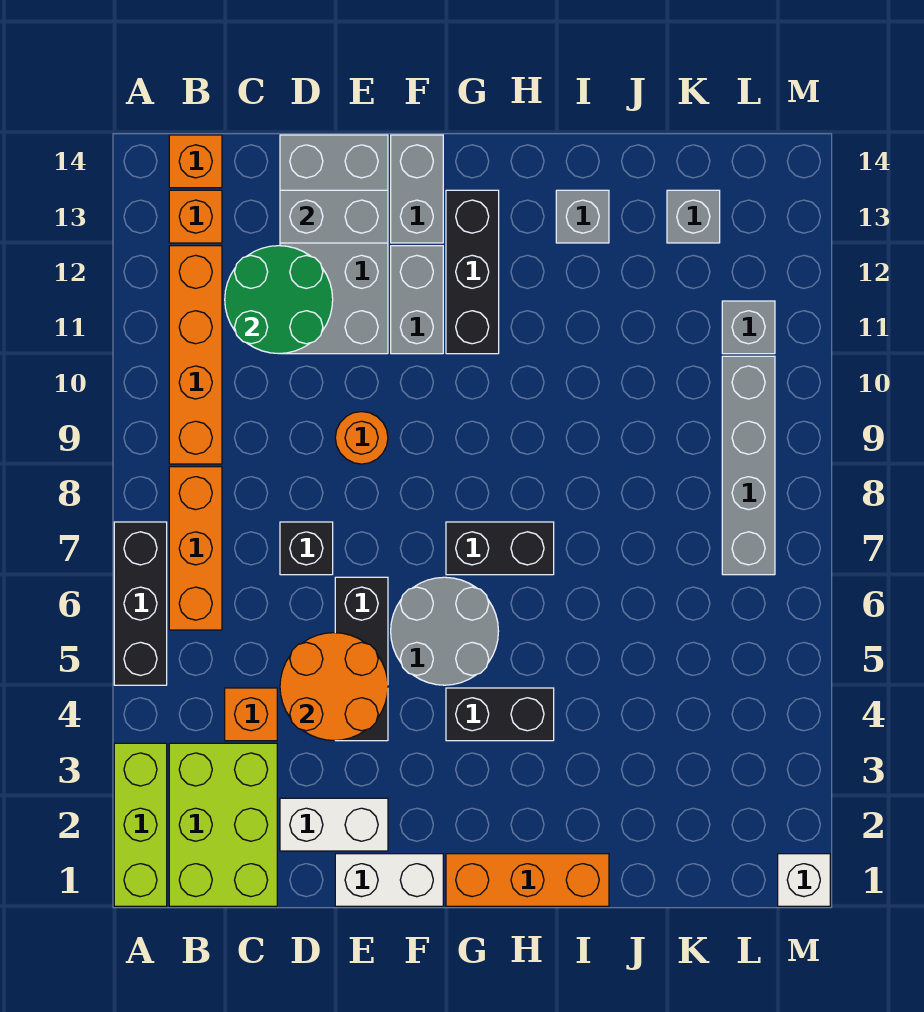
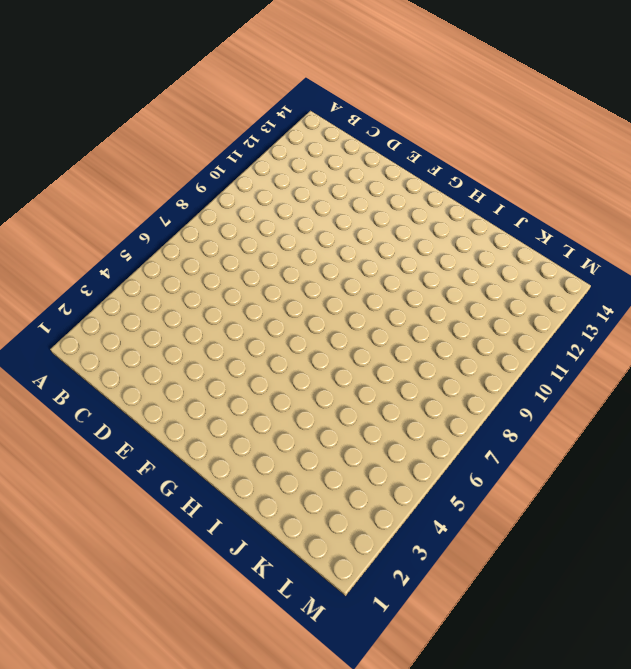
none -> lime 1x3 brick [114,743,167,906]
none -> black 1x3 brick [114,522,167,685]
none -> lime 2x3 brick [169,743,277,906]

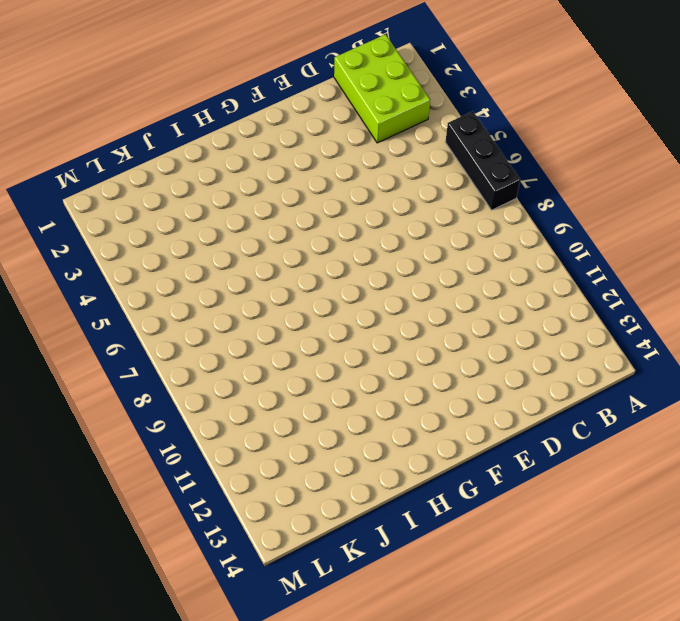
none -> lime 1x3 brick [114,743,167,906]
none -> orange 1x3 brick [169,467,222,630]
none -> orange 1x4 brick [169,246,222,464]

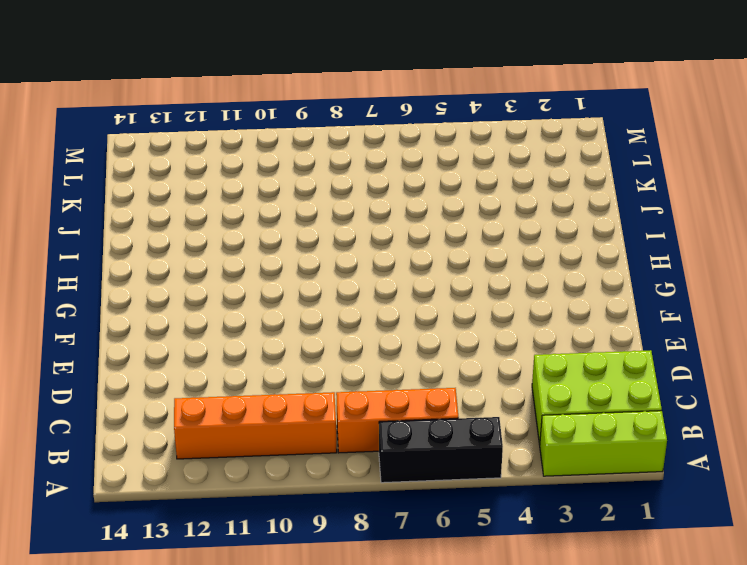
none -> orange 1x1 brick [169,190,222,243]
none -> orange 1x1 brick [169,135,222,188]
none -> orange 1x1 brick [225,688,277,741]

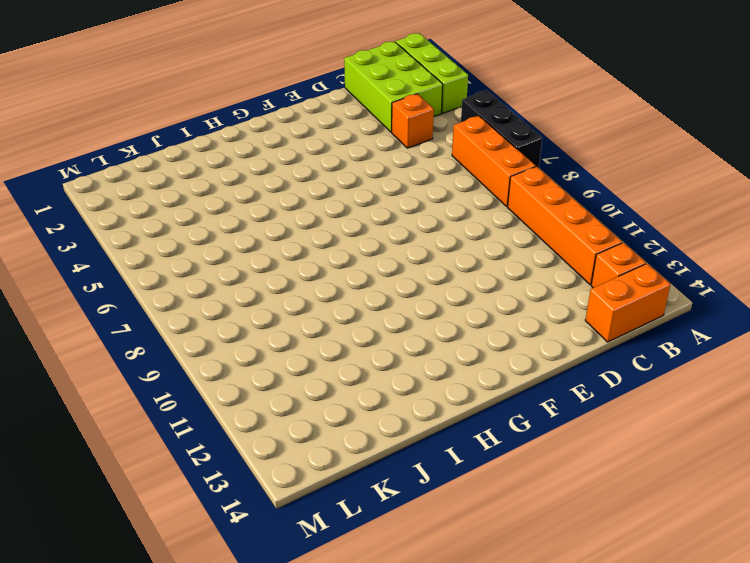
orange 1x2 brick [585,264,671,342] -> orange 1x1 brick [169,135,222,188]
none -> white 1x2 brick [280,798,388,851]
none -> black 1x1 brick [280,522,333,575]
none -> grey 2x4 brick [280,135,388,354]

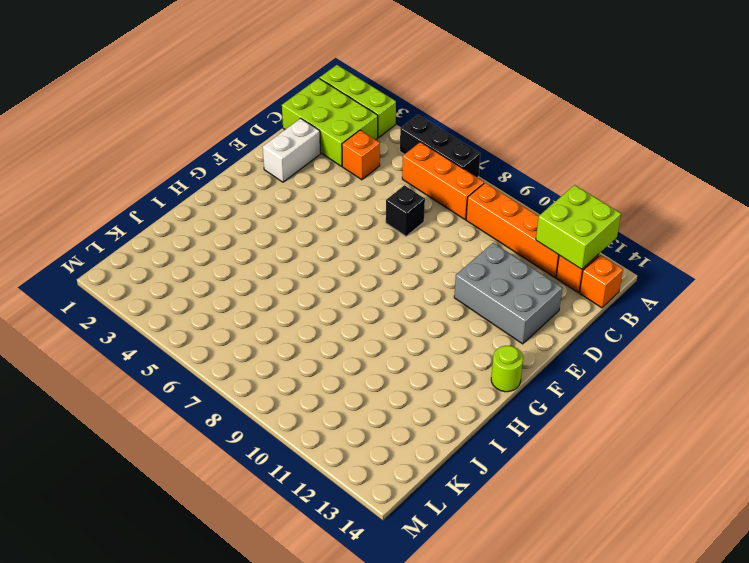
lime 2x2 brick [536,185,621,269] -> none
grey 2x3 brick [454,243,562,344] -> grey 2x4 brick [280,135,388,354]
lime 1x1 round brick [491,346,523,392] -> none
none -> white 1x2 brick [335,854,443,906]
none -> black 1x3 brick [335,577,388,741]
none -> orange 1x1 round brick [335,412,388,464]

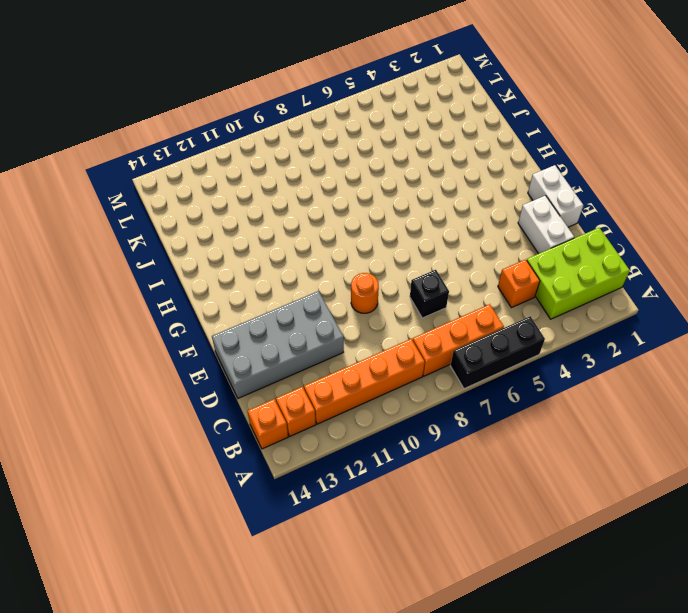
none -> lime 1x3 brick [114,743,167,906]
none -> black 1x3 brick [335,577,388,741]
none -> grey 2x2 round brick [391,577,499,685]

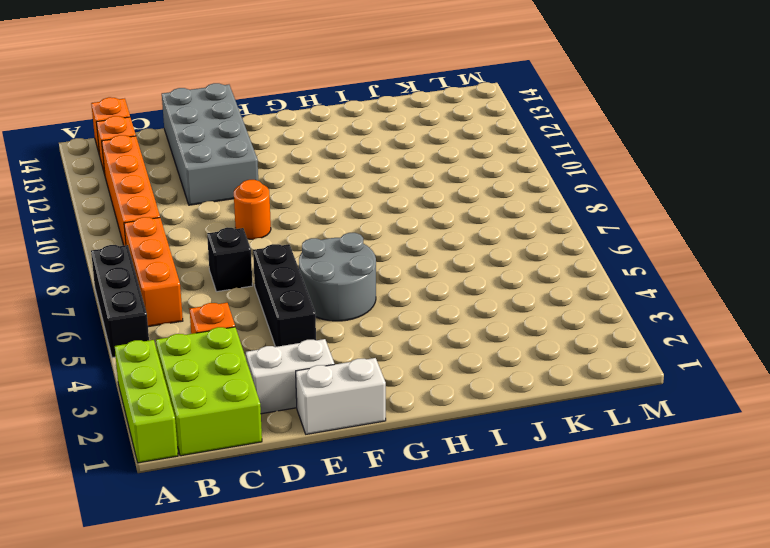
none -> grey 1x2 brick [391,246,443,354]
none -> grey 1x2 brick [391,135,443,243]
none -> orange 1x3 brick [446,854,609,906]

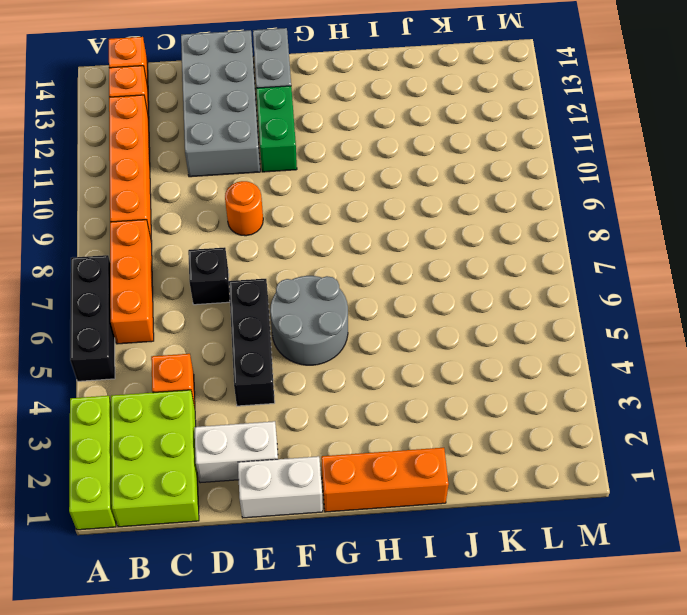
green 1x2 brick [256,86,297,172] -> grey 1x2 brick [391,246,443,354]
none -> black 1x2 brick [446,688,554,741]
none -> black 1x2 brick [446,522,554,575]
none -> black 1x3 brick [446,190,499,354]

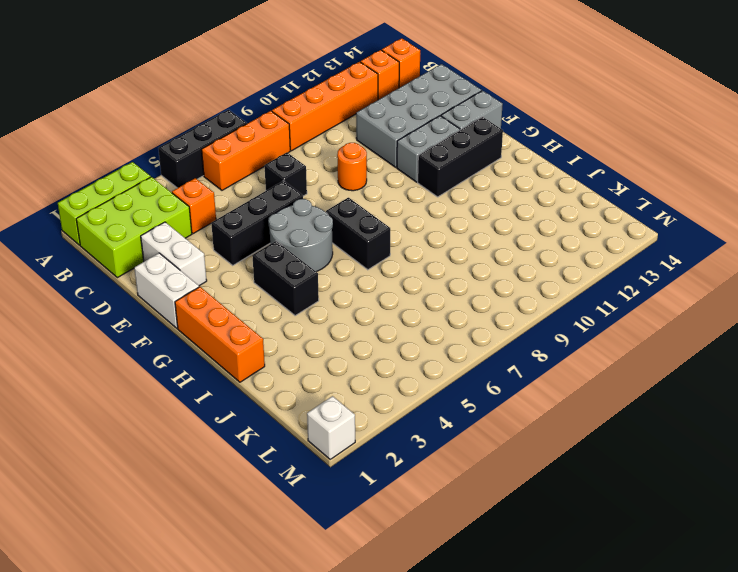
none -> grey 1x1 brick [556,190,609,243]
none -> grey 1x1 brick [667,190,720,243]
none -> grey 1x4 brick [722,356,775,575]

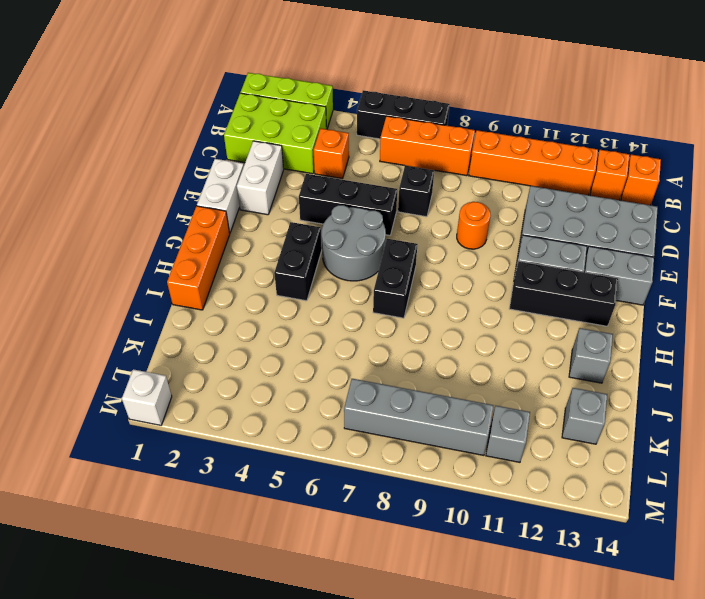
none -> green 2x2 round brick [225,246,333,354]
none -> orange 2x2 round brick [280,633,388,741]
none -> grey 1x2 brick [280,190,388,243]

